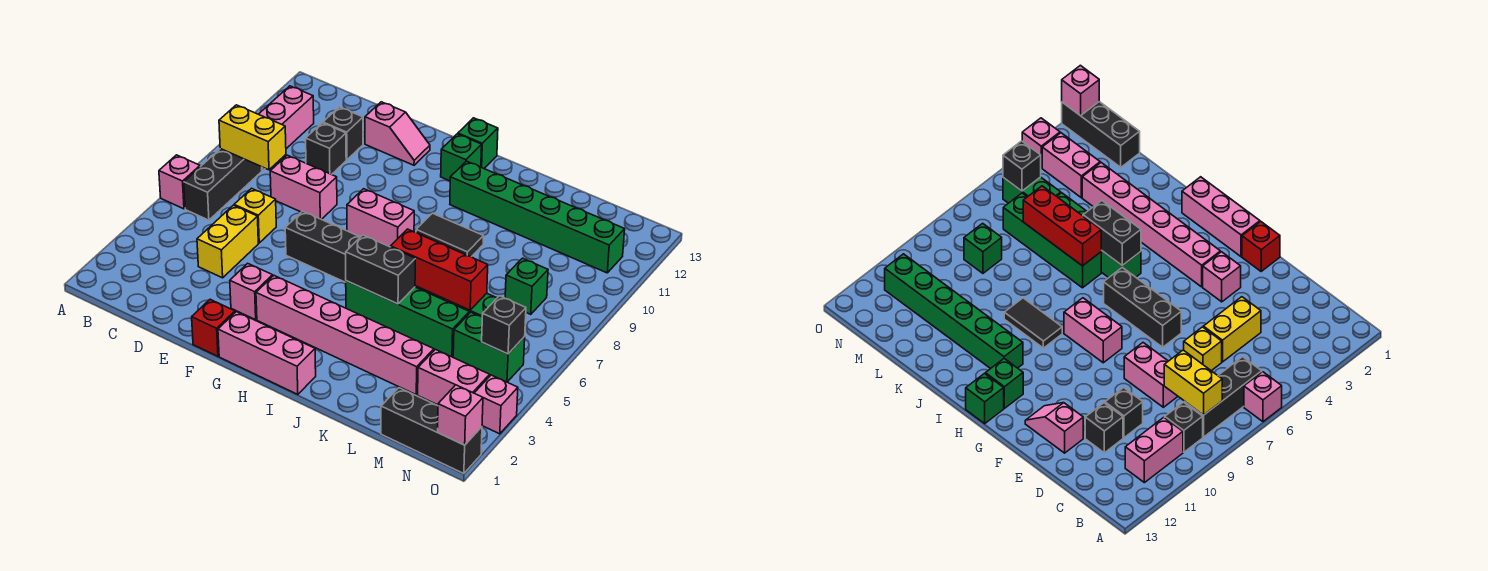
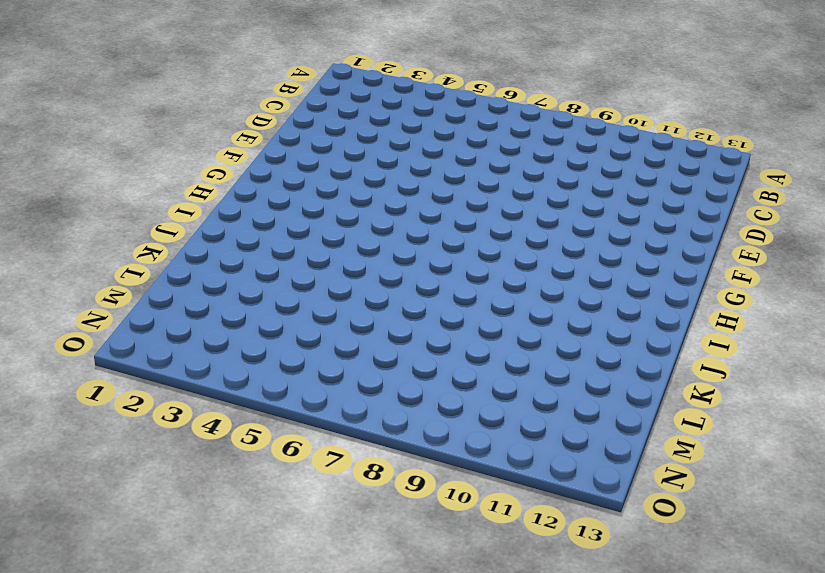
none -> pink 1x1 brick [159,155,200,209]
none -> black 1x3 brick [184,149,262,220]
none -> black 1x1 brick [1165,402,1203,452]
none -> pink 1x2 brick [259,86,314,149]

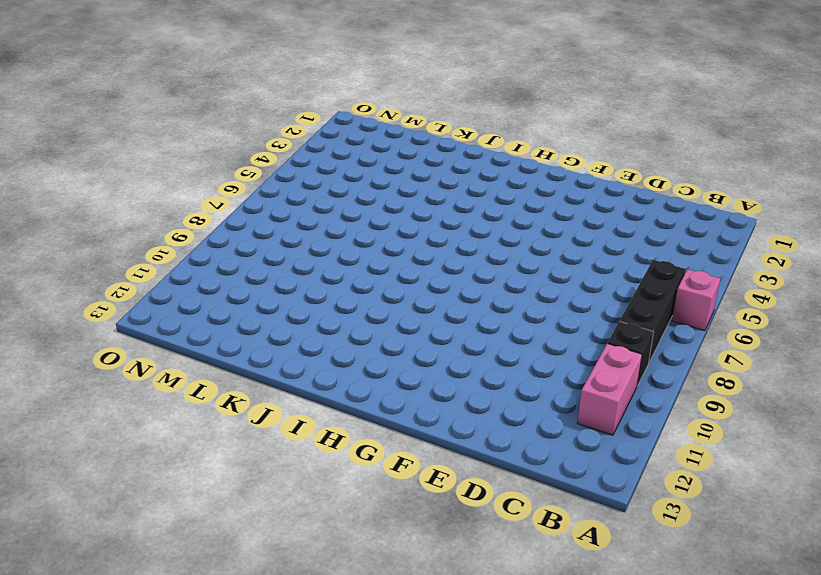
none -> yellow 1x2 brick [197,205,258,278]
none -> yellow 1x1 brick [234,188,276,243]
none -> pink 1x2 brick [270,155,337,220]
none -> black 1x1 brick [306,123,346,175]

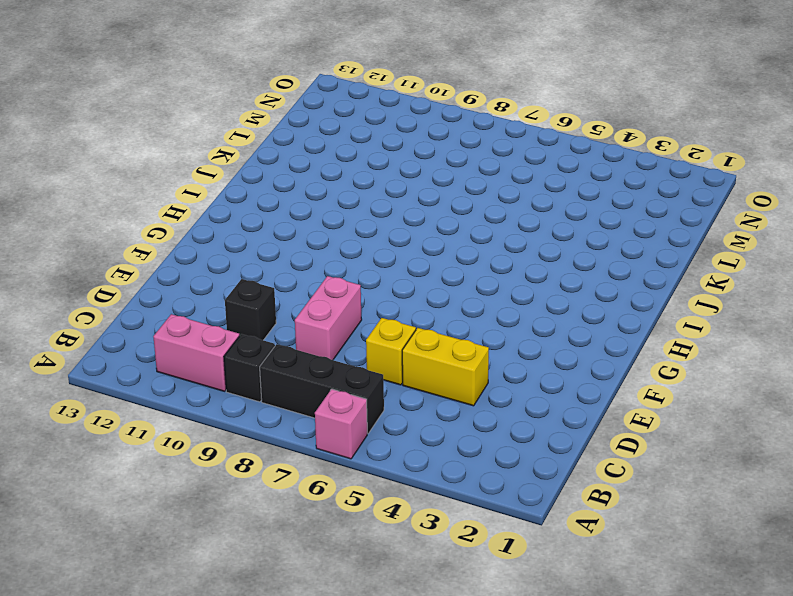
none -> black 1x1 brick [323,107,363,160]
none -> pink 1x2 slope [365,102,430,165]
none -> red 1x1 brick [192,299,235,356]
none -> pink 1x1 brick [230,263,273,320]

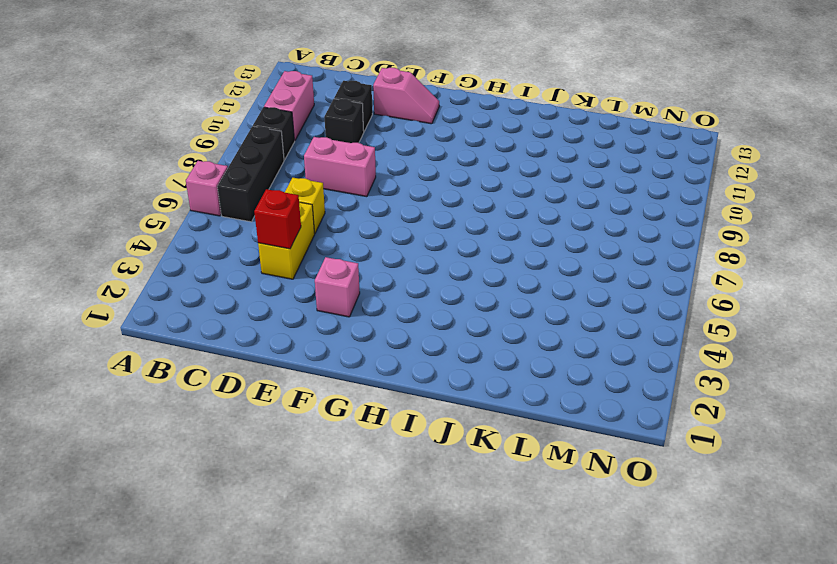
red 1x1 brick [254,189,301,249] -> red 1x1 brick moved to [192,299,235,356]
none -> black 1x3 brick [285,211,360,282]
none -> pink 1x3 brick [218,312,316,394]
none -> pink 1x6 brick [256,276,434,395]
none -> pink 1x2 brick [347,189,414,247]

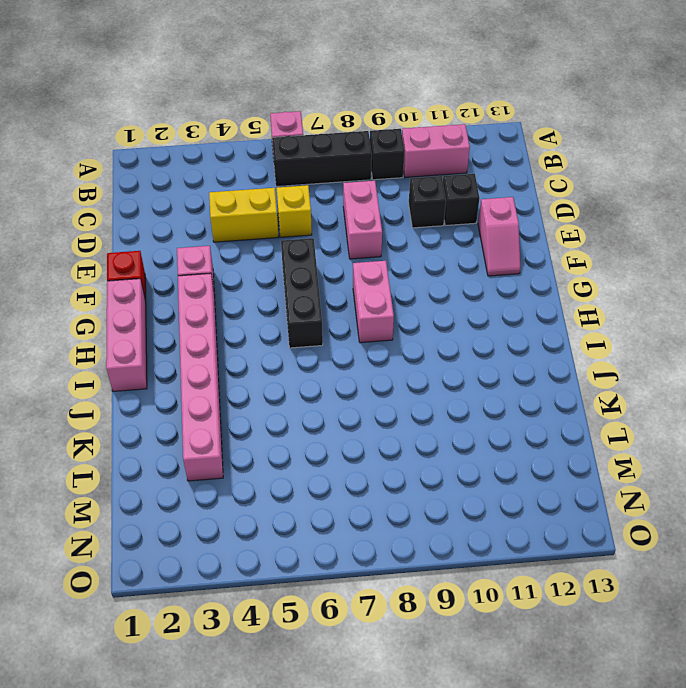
none -> green 1x1 brick [441,134,482,181]
none -> green 1x1 brick [458,118,498,168]
none -> green 1x4 brick [346,281,469,357]
none -> black 1x2 tile [416,213,484,257]

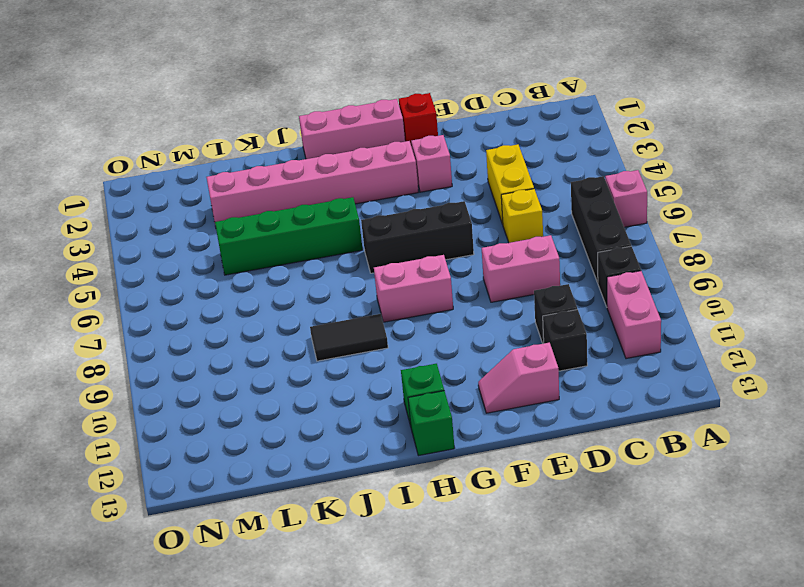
none -> green 1x6 brick [450,161,625,273]
none -> green 1x4 brick [1003,193,1101,288]
none -> black 1x3 brick [381,388,482,474]
none -> pink 1x2 brick [418,349,490,405]

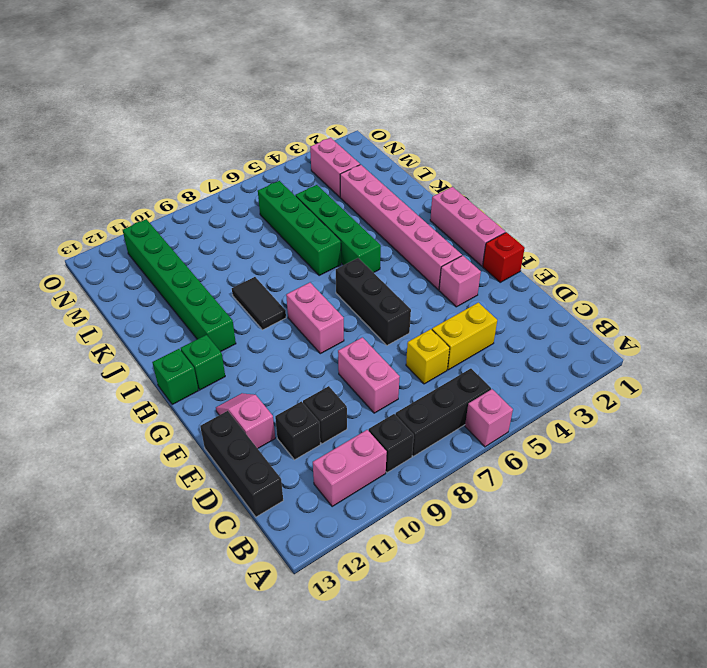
black 1x3 brick [200,411,283,517] -> black 1x3 brick moved to [381,388,482,474]
none -> green 1x2 brick [453,312,525,382]
none -> green 1x1 brick [505,258,548,314]
none -> pink 1x1 brick [475,375,518,434]
none -> yellow 1x2 brick [219,105,286,170]

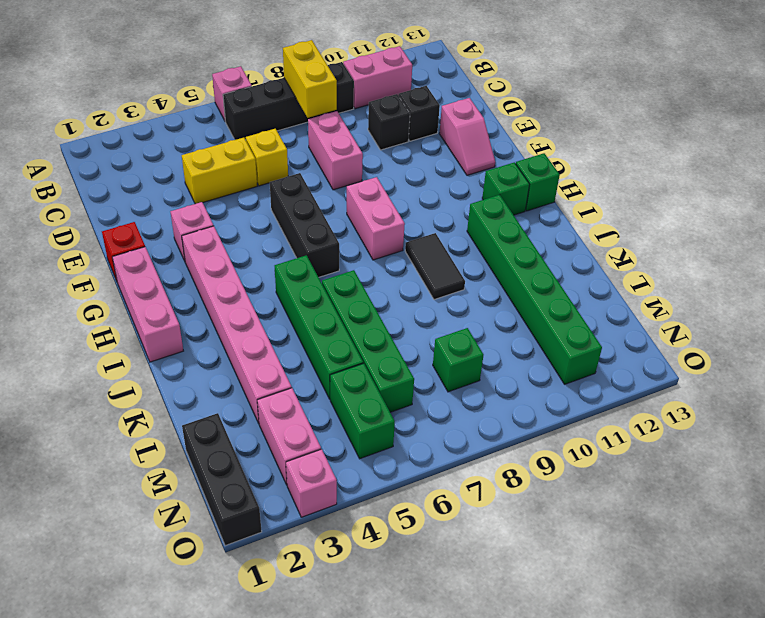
none -> black 1x2 brick [346,235,415,304]
none -> red 1x3 brick [391,229,488,310]
none -> black 1x1 brick [482,296,526,354]
none -> pink 1x1 brick [438,385,483,445]

